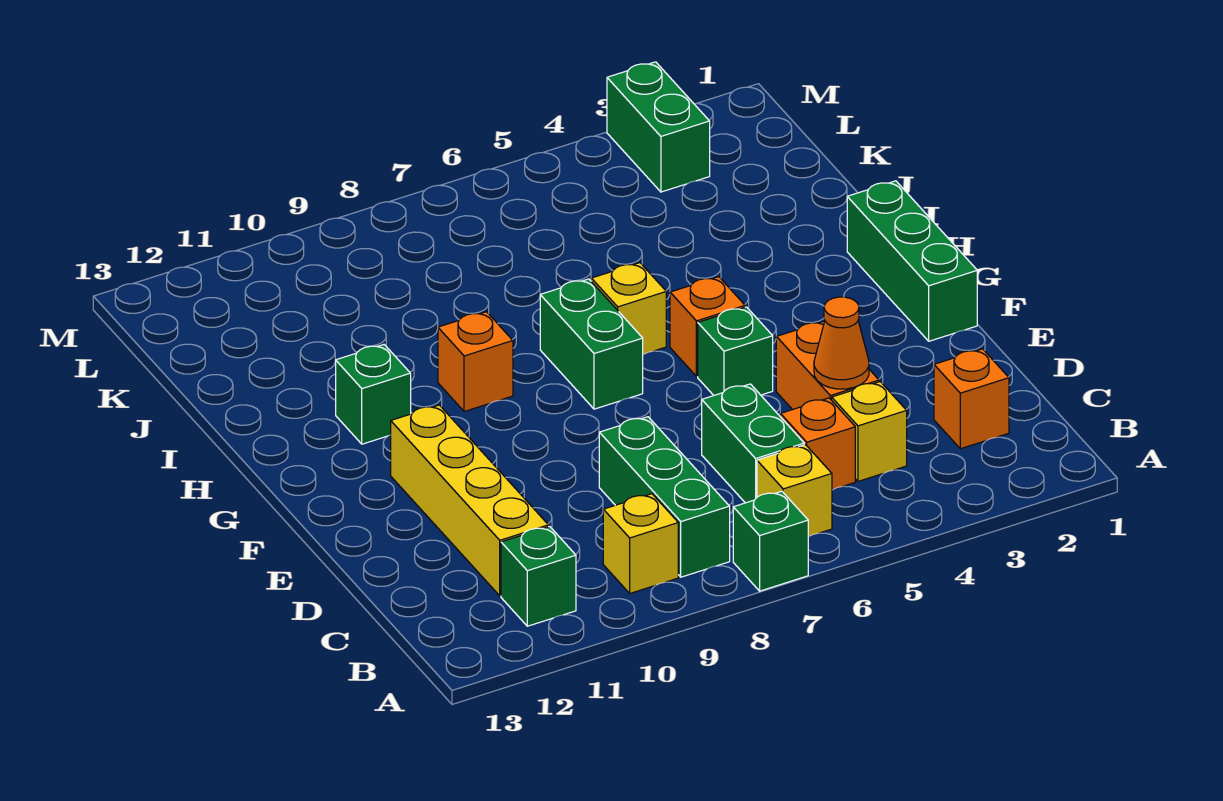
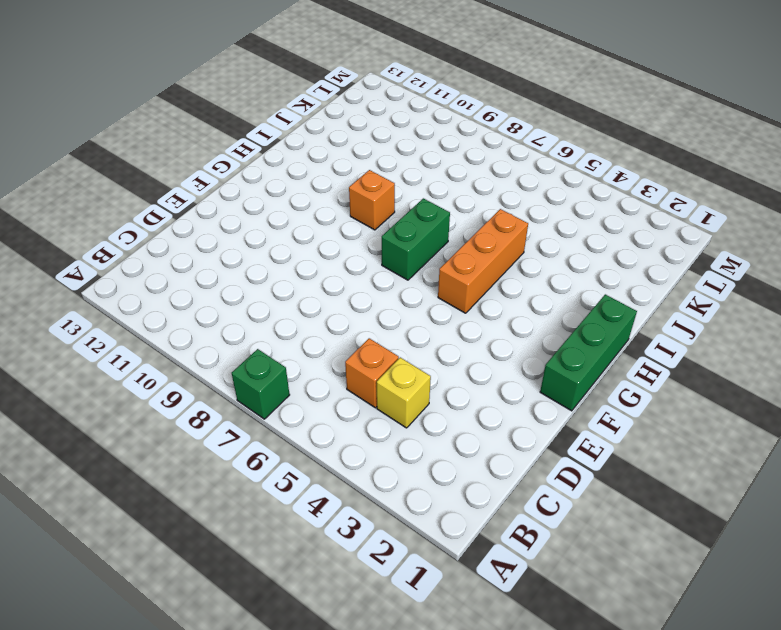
orange 1x3 brick [438,209,528,313] -> orange 1x1 brick [670,277,745,376]
none -> yellow 1x1 brick [757,445,832,537]
none -> green 1x3 brick [599,417,730,577]
none -> yellow 1x1 brick [603,494,678,593]

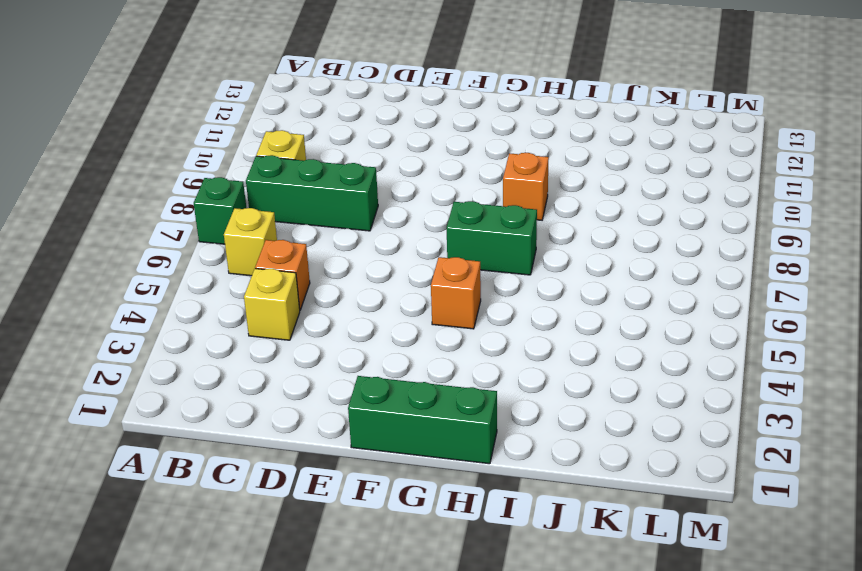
none -> green 1x1 brick [501,526,576,626]
none -> orange 1x1 brick [934,349,1009,449]
none -> green 1x2 brick [702,384,804,503]

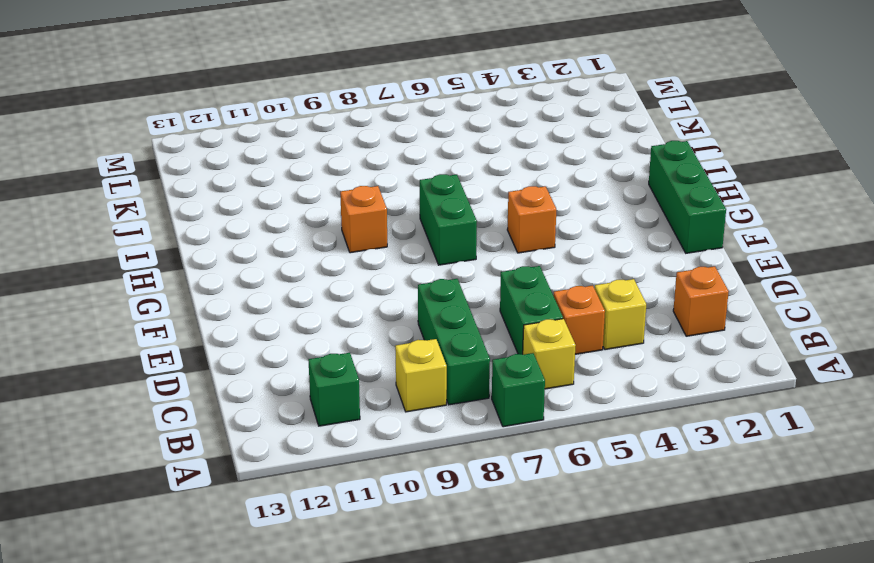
none -> yellow 1x4 brick [391,405,548,596]
none -> orange 1x2 brick [776,321,879,410]
none -> green 1x1 brick [698,307,773,395]

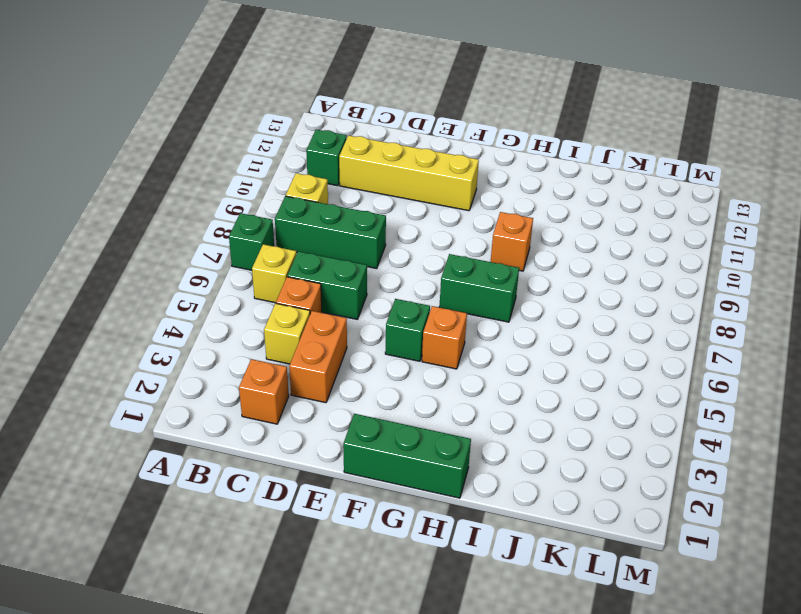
orange 1x2 brick [289,311,347,403] -> orange 1x2 brick turned to [776,321,879,410]
none -> yellow 1x1 brick [591,263,666,354]
none -> green 1x1 brick [336,345,411,444]
none -> green 1x2 brick [607,62,710,192]

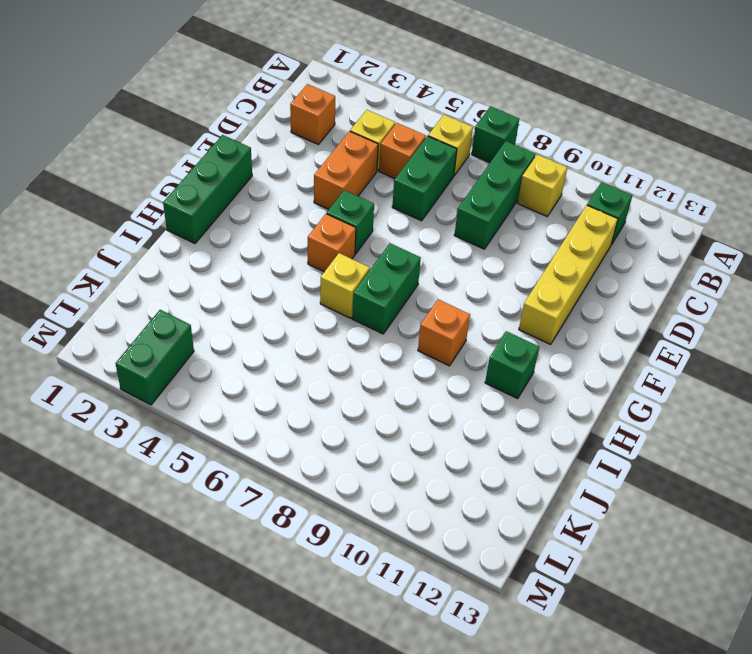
none -> orange 1x1 cone [814,297,869,389]

